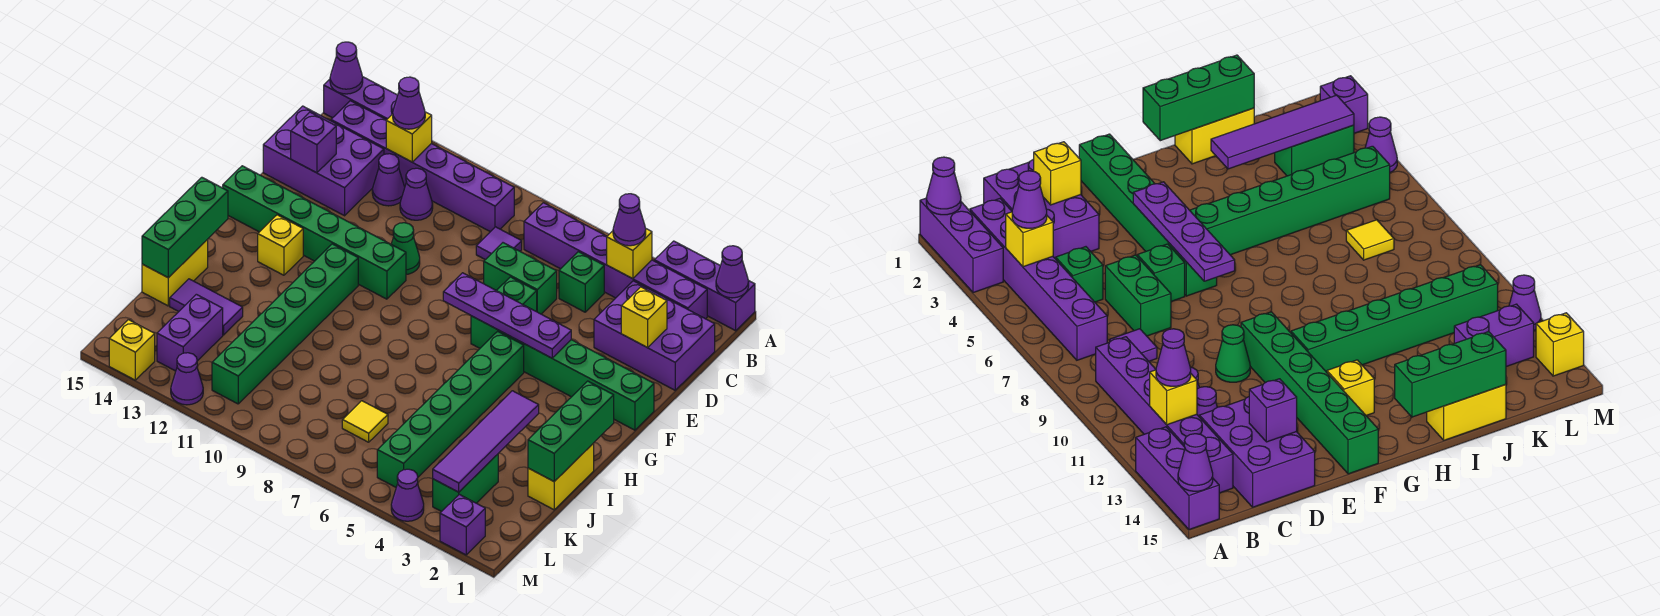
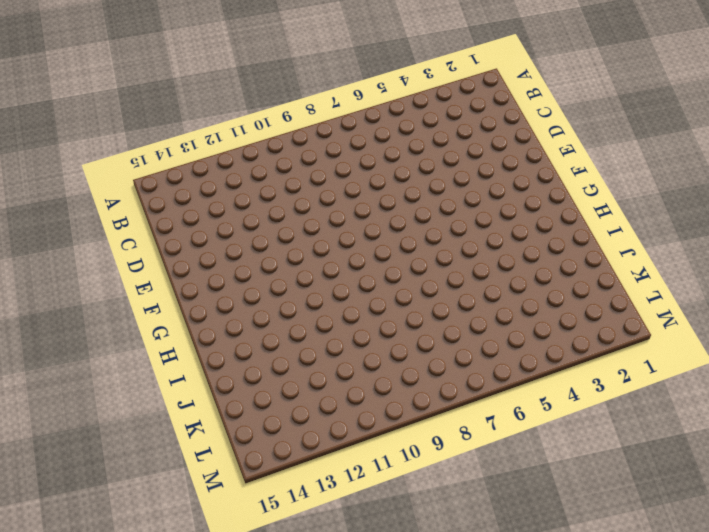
none -> purple 1x3 brick [654,241,755,331]
none -> purple 1x3 brick [324,77,398,120]
none -> purple 1x6 brick [524,203,707,319]
none -> purple 1x6 brick [331,101,514,232]

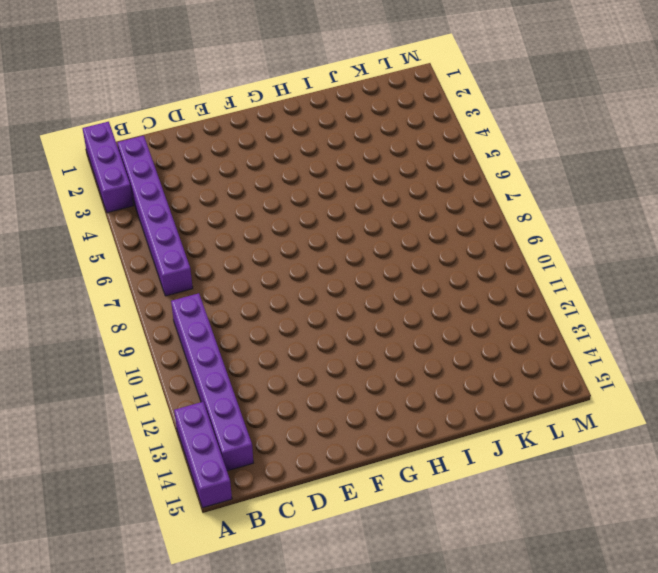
none -> purple 2x3 brick [594,281,715,390]
none -> green 1x1 brick [559,252,604,312]
none -> purple 1x1 tile [476,227,522,260]
none -> purple 1x1 cone [400,168,433,220]

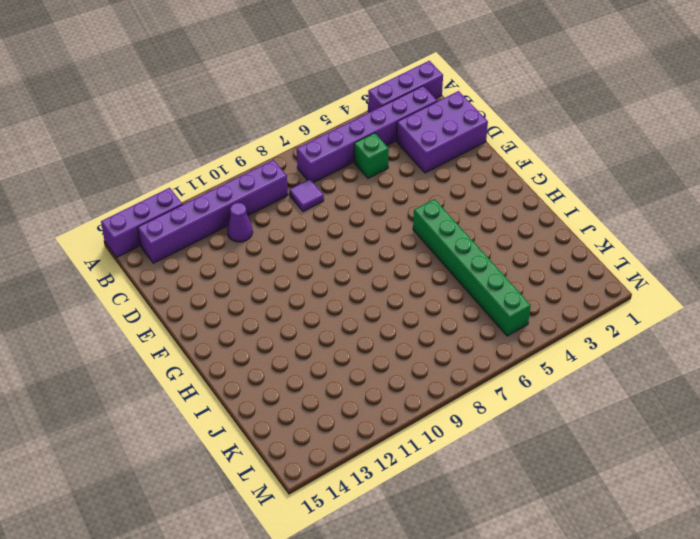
none -> purple 1x1 cone [372,154,405,206]
none -> purple 2x3 brick [263,106,384,216]
none -> green 1x2 brick [484,243,557,314]
none -> green 1x1 brick [497,277,537,312]

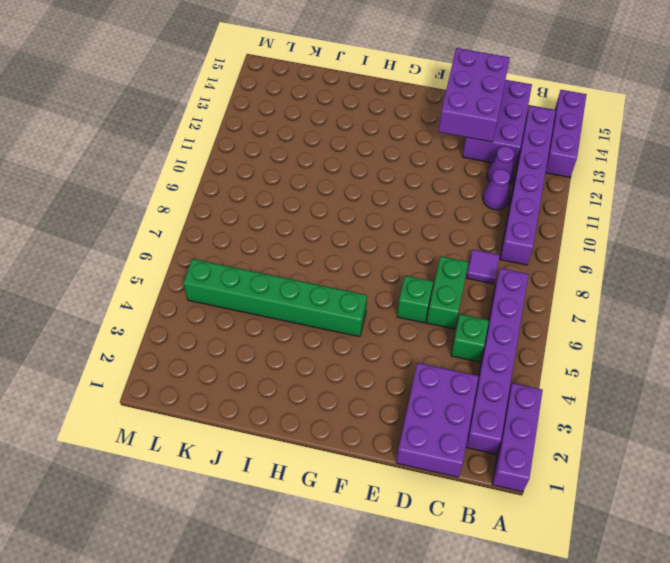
purple 2x3 brick [438,48,510,142] -> purple 1x1 brick [291,112,336,173]
none -> green 1x1 cone [391,223,420,274]
none -> green 1x6 brick [471,316,654,430]
none -> green 1x6 brick [223,166,406,299]
none -> green 1x6 brick [212,244,358,404]

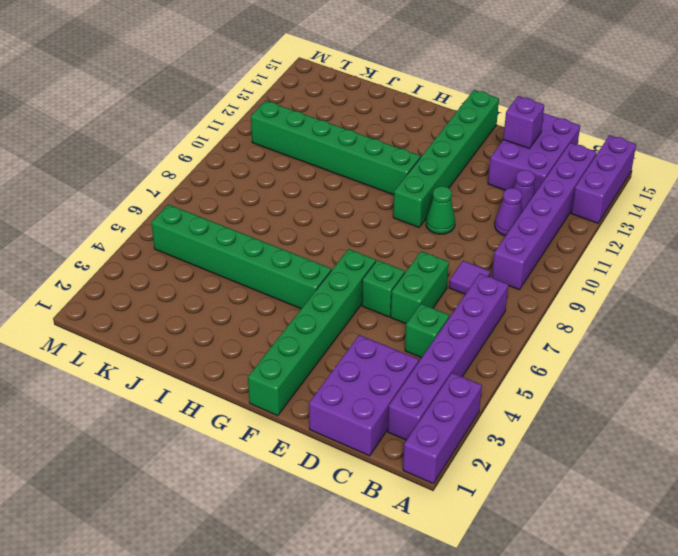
none -> yellow 1x1 brick [258,215,303,275]
none -> yellow 1x2 brick [528,443,594,510]
none -> yellow 1x2 brick [142,240,208,306]
none -> purple 1x2 tile [170,279,243,335]

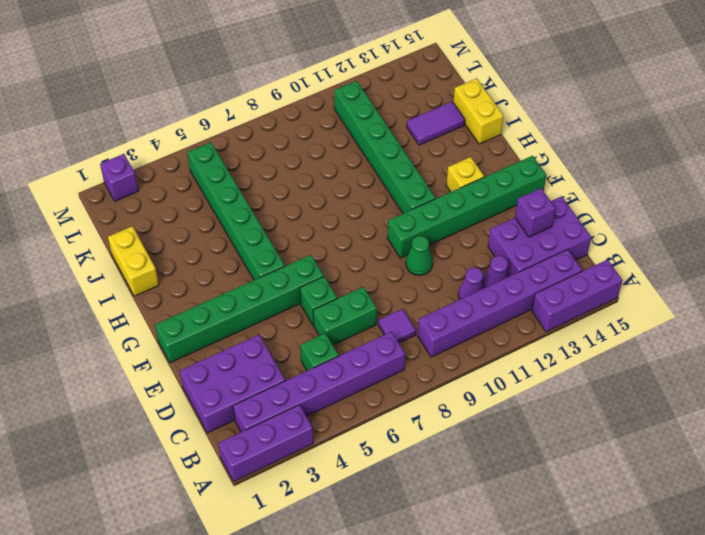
none -> green 1x2 brick [433,454,498,512]
none -> yellow 1x1 tile [342,401,388,442]
none -> purple 1x2 brick [157,294,223,371]
none -> purple 1x1 cone [391,469,424,521]

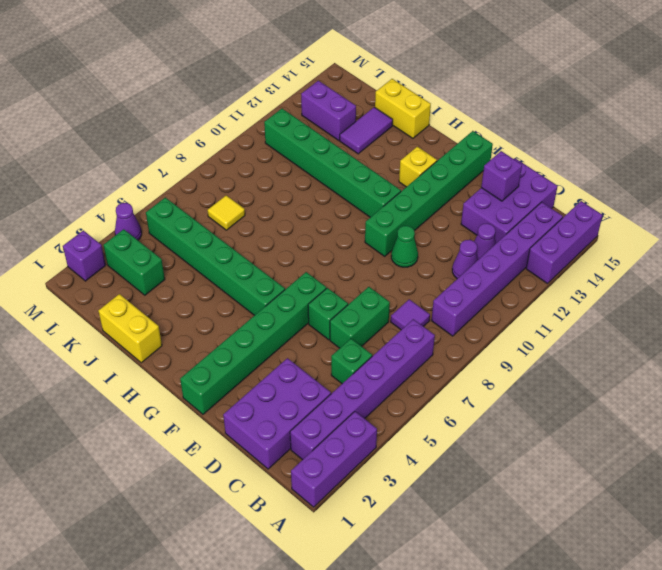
none -> purple 1x1 cone [171,353,203,405]
none -> yellow 1x1 brick [109,320,155,380]
none -> purple 1x1 cone [716,246,749,298]
none -> purple 1x1 cone [330,42,363,94]

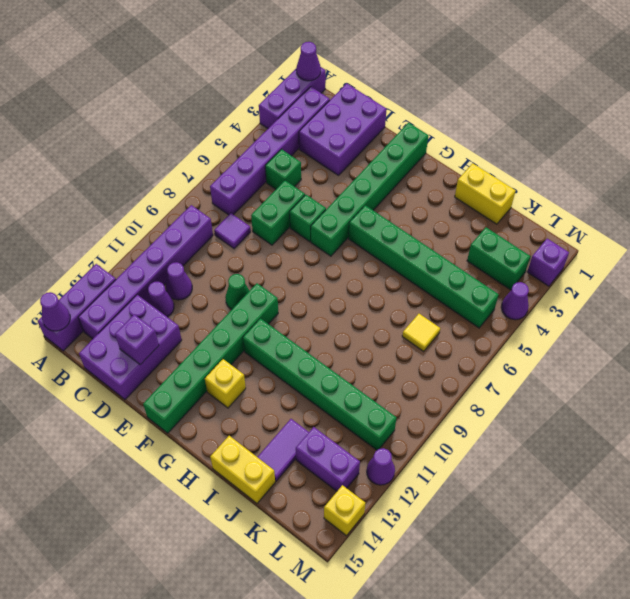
none -> yellow 1x1 brick [607,229,652,279]
none -> yellow 1x1 brick [386,112,432,162]
none -> yellow 1x1 brick [621,287,667,348]
none -> purple 1x4 plate [443,273,571,358]

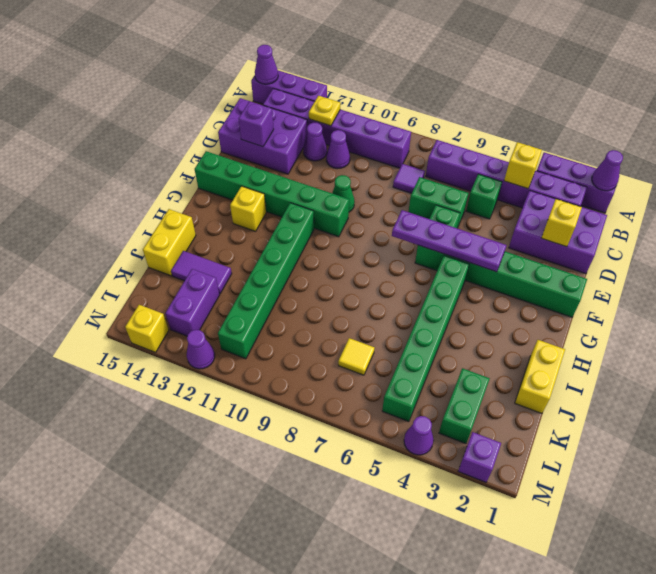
yellow 1x1 plate [309,96,340,126] -> yellow 1x1 brick [386,112,432,162]
none -> green 1x3 brick [528,381,614,481]
none -> green 1x3 brick [142,177,228,278]
none -> purple 1x4 tile [433,391,539,492]
none -> purple 1x1 cone [613,194,646,246]

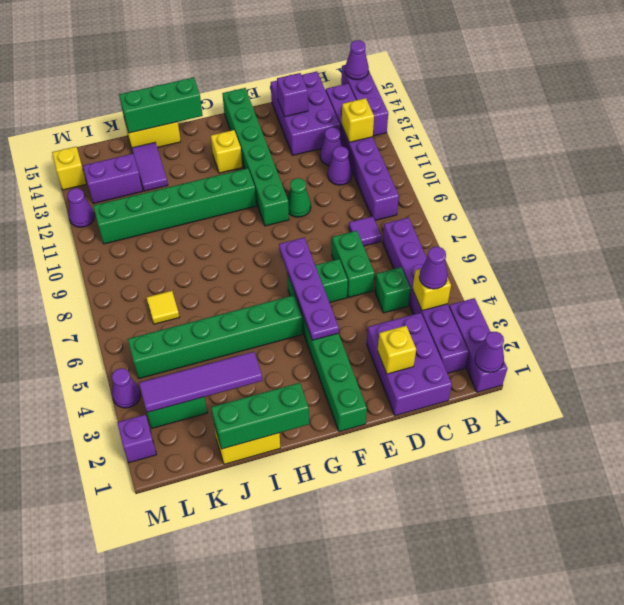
none -> purple 1x1 cone [393,77,425,129]

